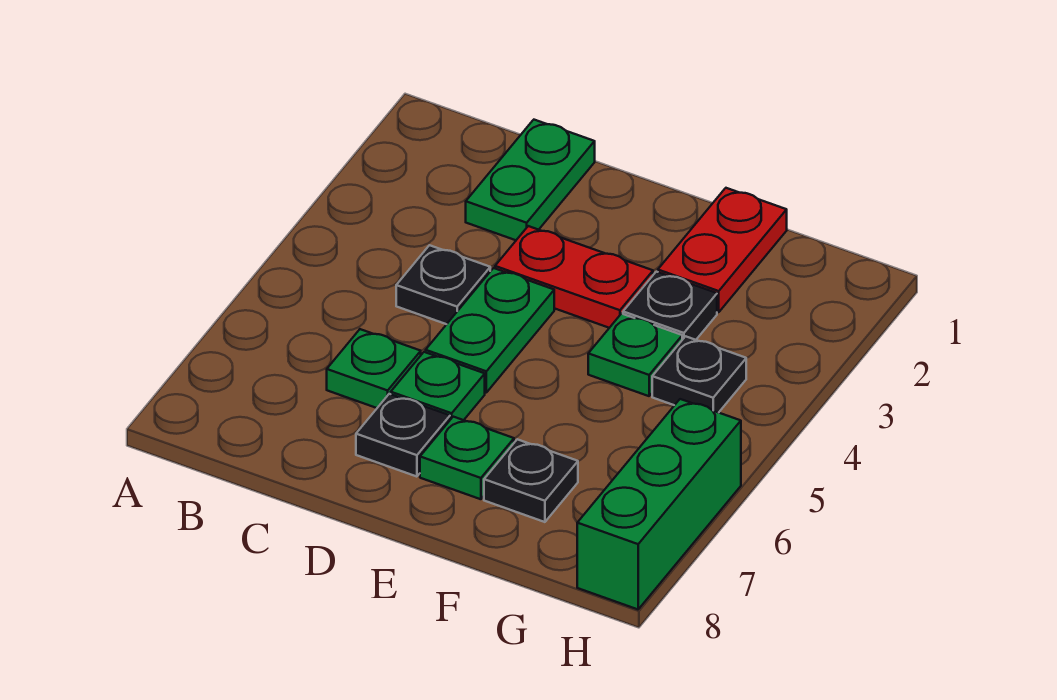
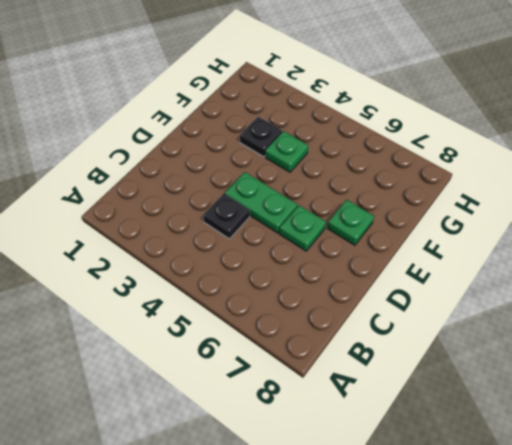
none -> green 1x2 plate [466,120,595,240]
none -> green 1x1 plate [327,329,421,408]
none -> red 1x2 plate [495,226,653,328]

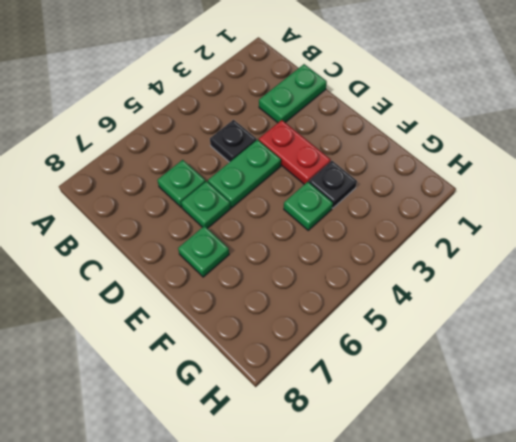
none -> black 1x1 plate [356,394,450,477]
none -> red 1x2 plate [658,188,787,312]
none -> black 1x1 plate [484,439,578,522]

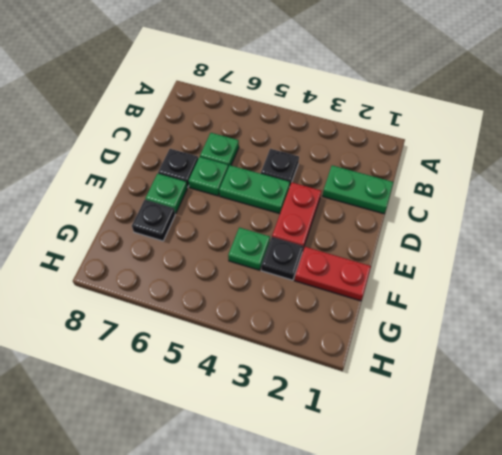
none -> black 1x1 plate [652,336,746,413]
none -> green 1x3 brick [577,399,741,609]

